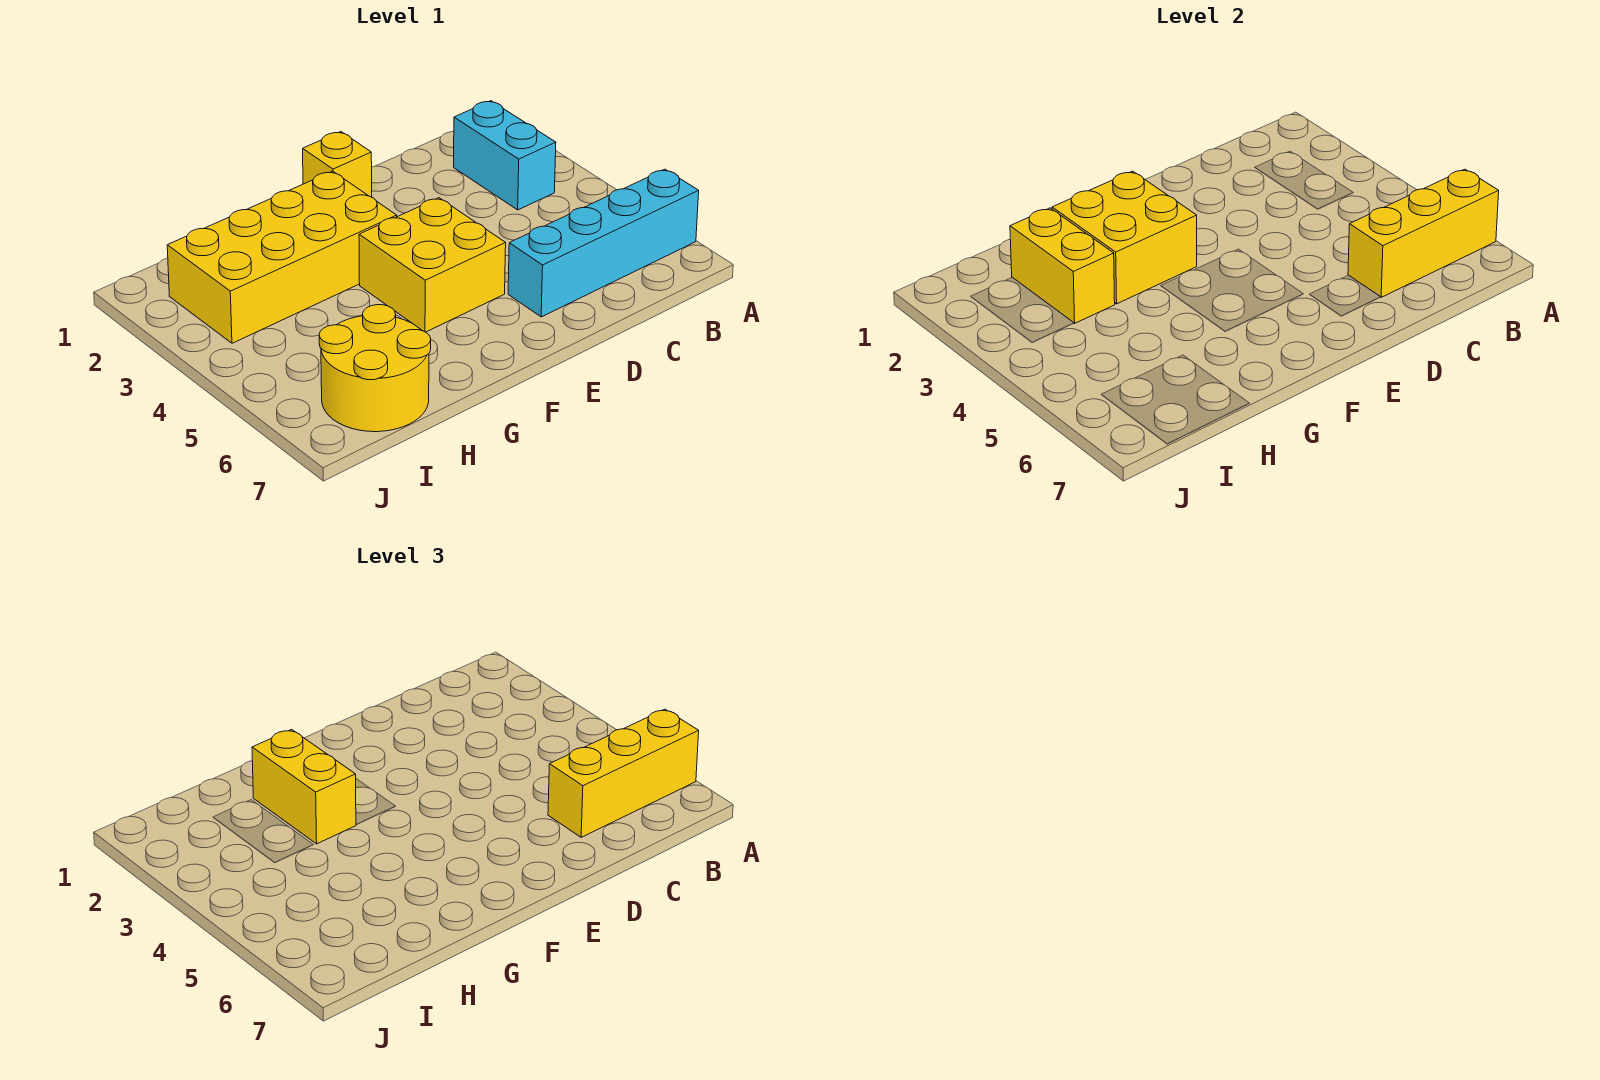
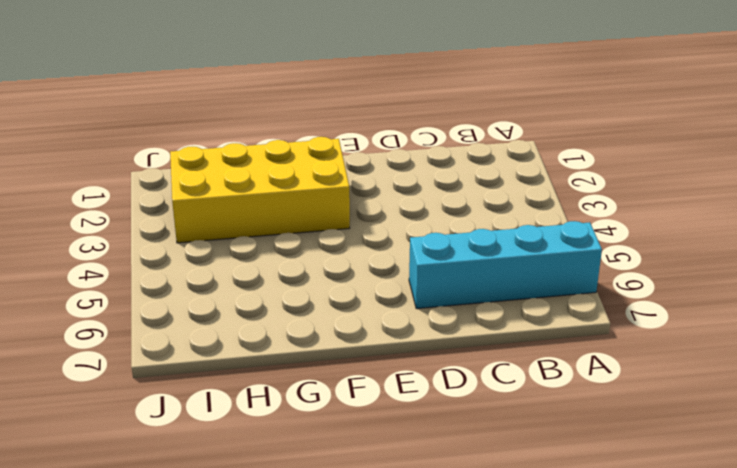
none -> cyan 1x2 brick [454,101,556,210]
none -> yellow 1x1 brick [303,132,372,197]

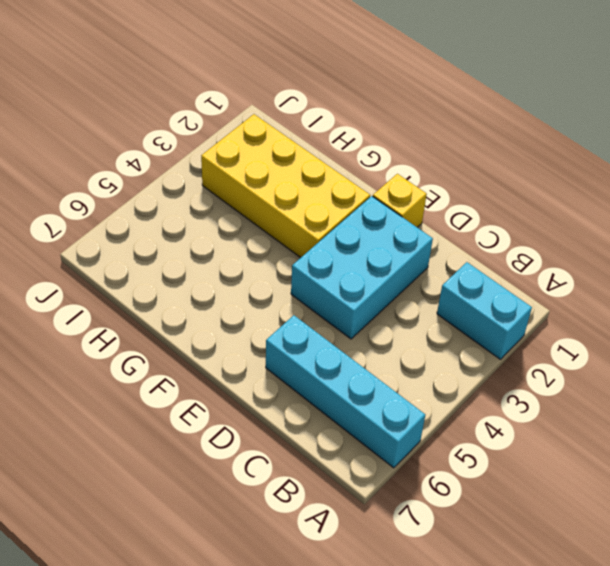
cyan 1x2 brick [437,262,532,359] -> cyan 1x2 brick turned to [454,101,556,210]
cyan 2x3 brick [291,196,433,339] -> yellow 2x2 brick [359,198,506,332]
none -> yellow 2x2 round brick [319,305,431,432]
none -> yellow 1x3 brick [1348,169,1499,297]

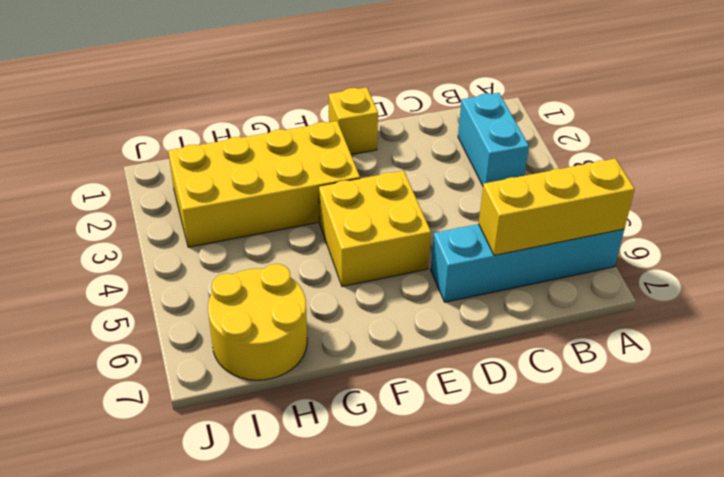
none -> yellow 2x2 brick [1052,171,1197,304]
none -> yellow 1x2 brick [1010,208,1115,323]

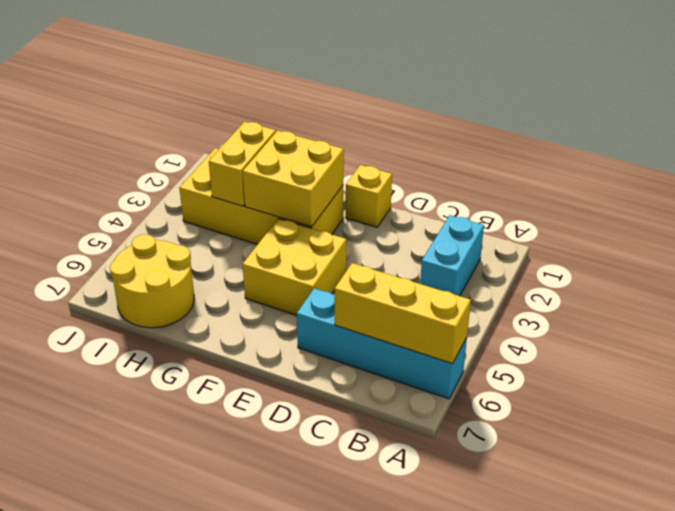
none -> yellow 1x3 brick [548,709,699,837]
none -> yellow 1x2 brick [252,730,356,844]

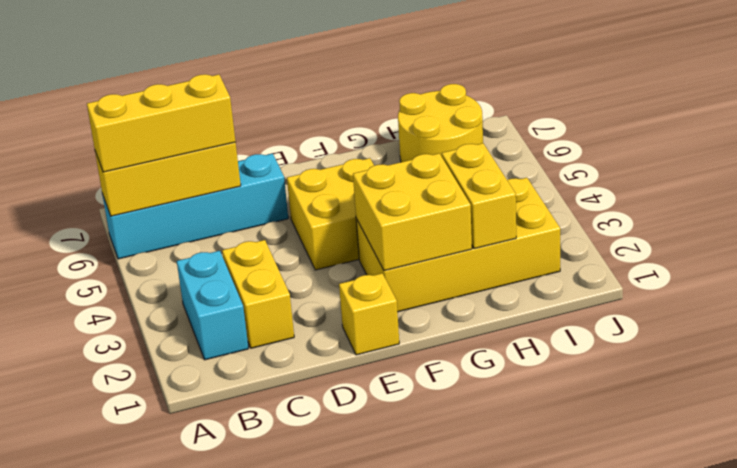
yellow 1x2 brick [222,240,294,348] -> yellow 1x2 brick moved to [252,730,356,844]

